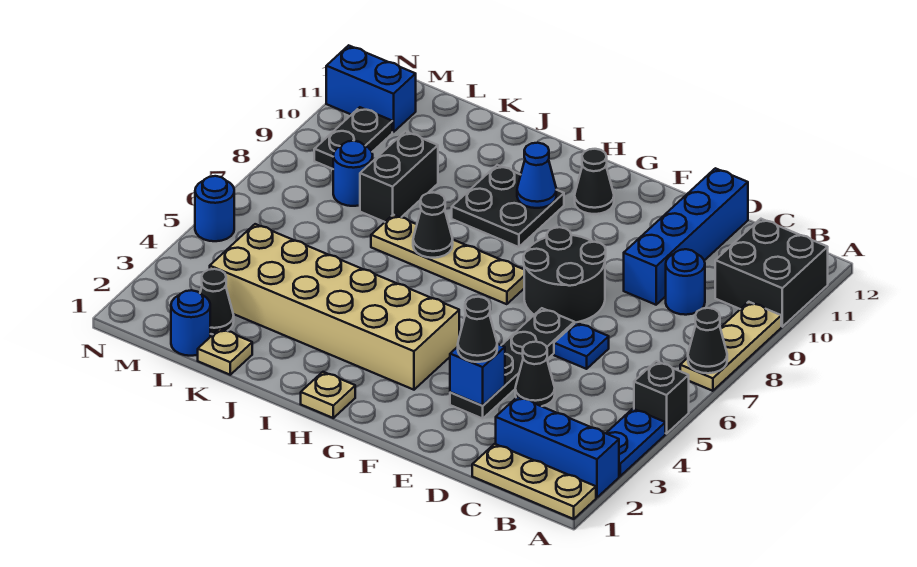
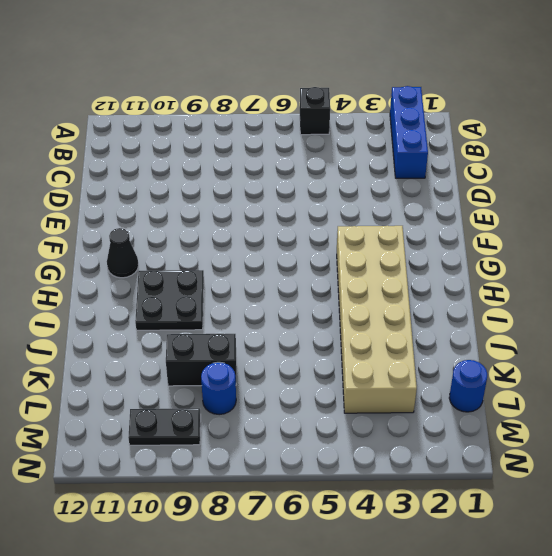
none -> tan 1x3 plate [472,444,596,519]
none -> blue 1x2 plate [606,409,665,476]
none -> tan 1x3 plate [680,302,781,391]
none -> black 2x2 brick [715,219,828,327]

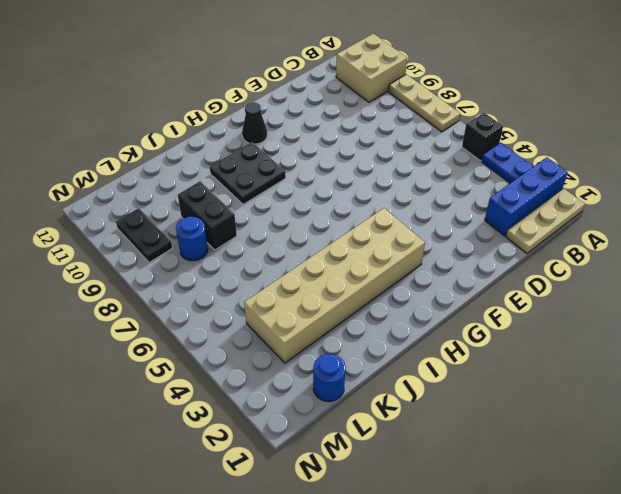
tan 2x2 brick [336,34,407,102] -> black 2x2 brick [715,219,828,327]
none -> blue 1x1 round brick [666,249,705,315]
none -> black 1x1 cone [515,342,555,406]
none -> blue 1x1 plate [554,322,609,369]
none -> blue 1x4 brick [624,168,748,305]

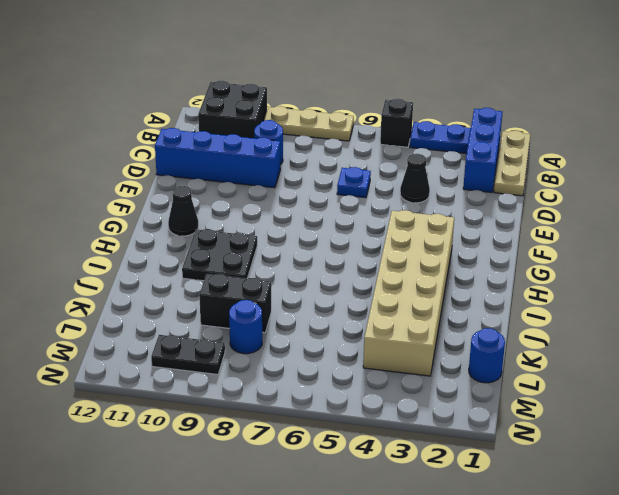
none -> black 1x4 plate [450,308,574,419]
none -> black 2x2 round brick [523,227,606,323]
none -> tan 1x4 plate [371,215,524,304]
none -> tan 1x1 plate [301,372,355,418]

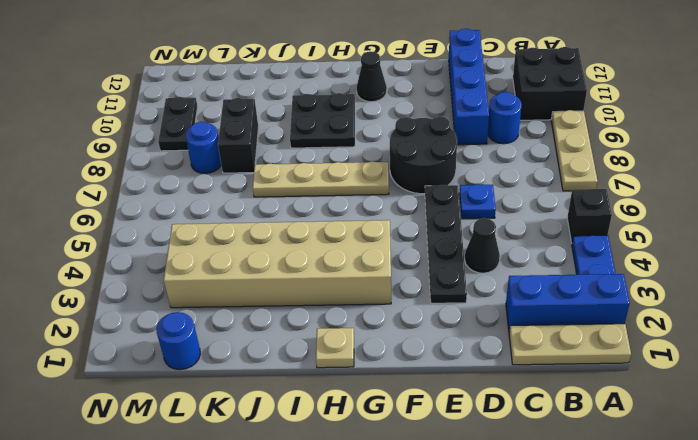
none -> tan 1x1 plate [198,329,252,375]
none -> black 1x1 cone [200,269,234,334]
none -> blue 1x2 brick [326,45,416,132]
none -> blue 1x1 round brick [195,176,234,241]

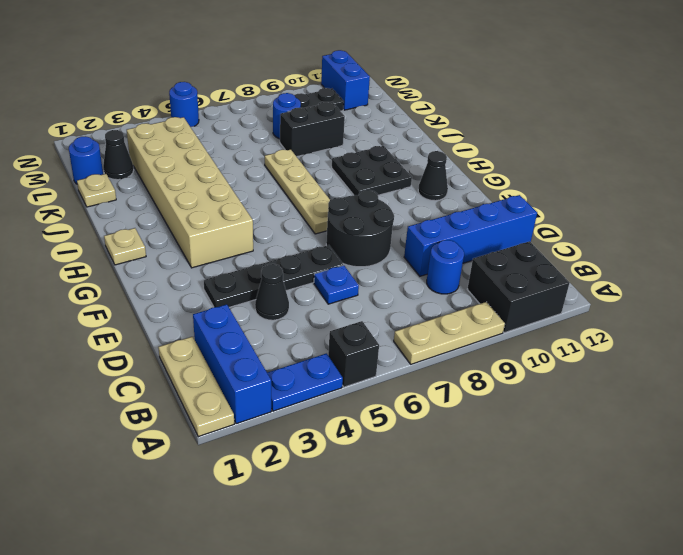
none -> black 1x1 cone [688,308,727,373]
none -> blue 1x1 brick [450,344,505,406]
none -> blue 1x1 cone [517,143,556,208]
none -> black 1x1 cone [413,192,453,258]

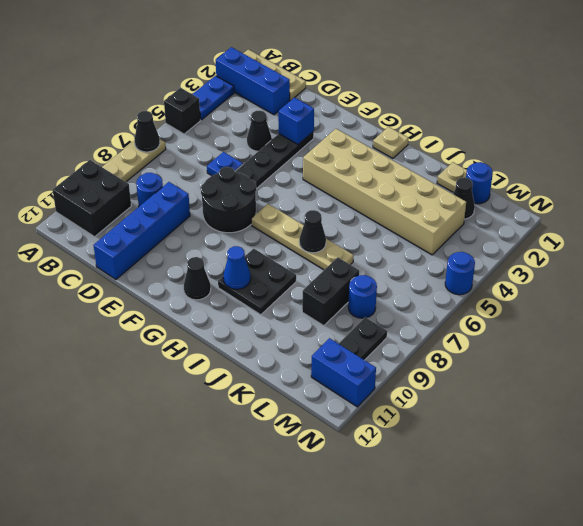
none -> black 1x1 cone [458,297,497,362]

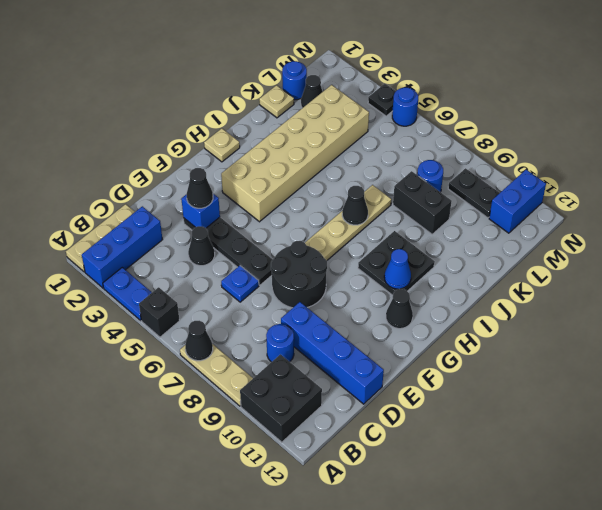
black 1x1 plate [368,84,396,116] -> none

